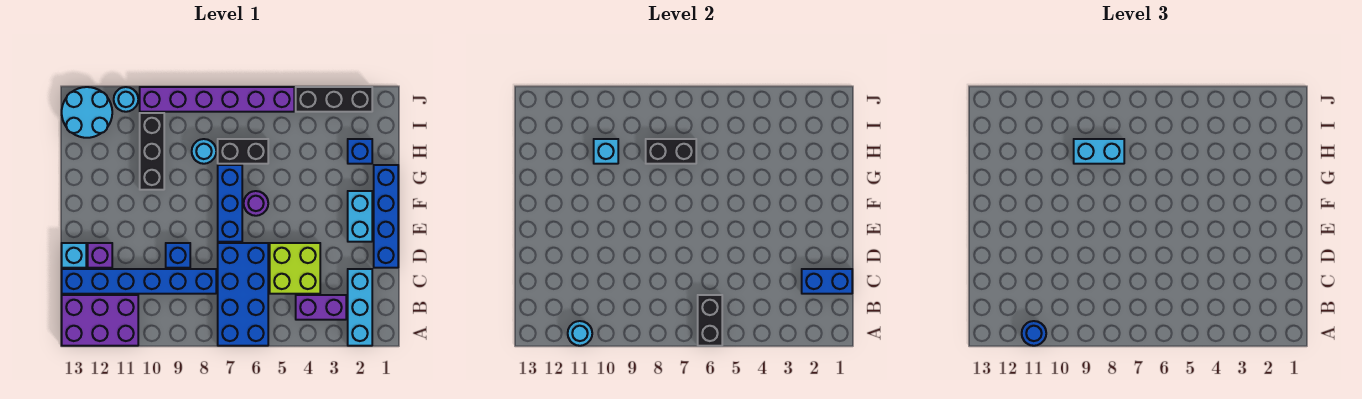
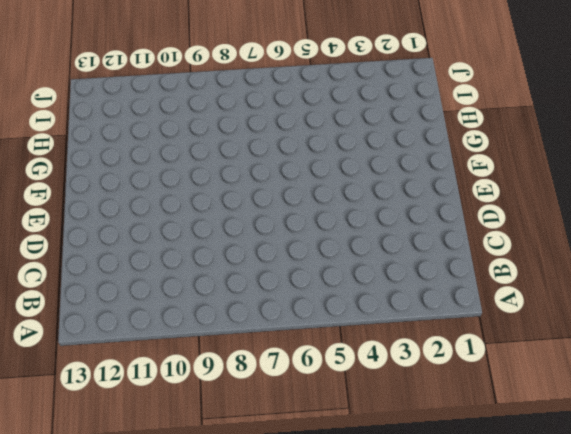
none -> cyan 1x3 brick [348,269,372,346]
none -> blue 2x4 brick [218,243,268,346]
none -> purple 2x3 brick [62,295,138,346]

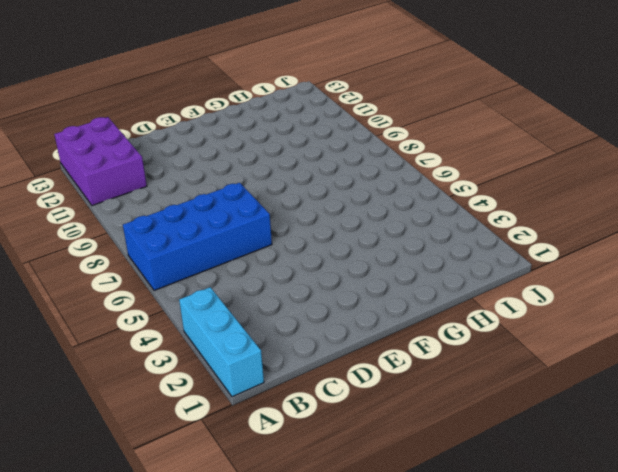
cyan 1x3 brick [179,287,264,397] -> cyan 1x3 brick turned to [348,269,372,346]
none -> purple 1x2 brick [296,295,346,320]
none -> lime 2x2 brick [270,243,320,294]
none -> blue 1x6 brick [62,269,216,294]

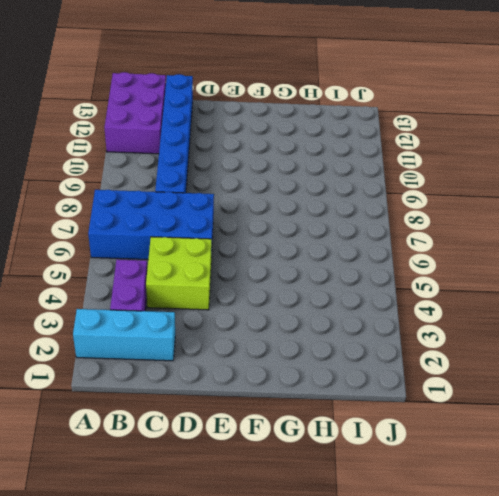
none -> blue 1x4 brick [374,165,398,268]
none -> blue 1x1 brick [166,243,190,268]
none -> purple 1x1 brick [88,243,112,268]

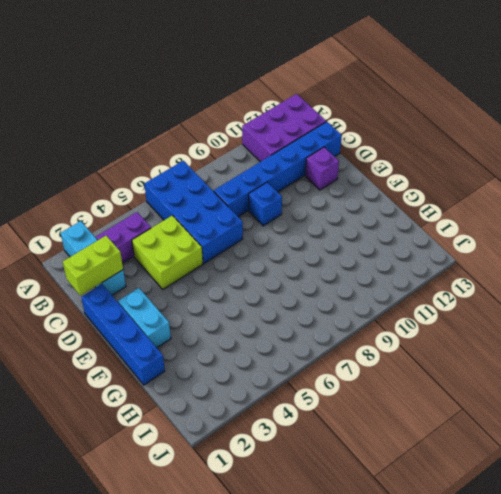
lime 1x2 brick [63,236,123,296] -> blue 1x2 brick [802,269,852,294]
none -> cyan 1x1 brick [62,243,86,268]
none -> blue 1x3 brick [218,165,242,242]
none -> purple 1x1 round brick [244,191,268,216]

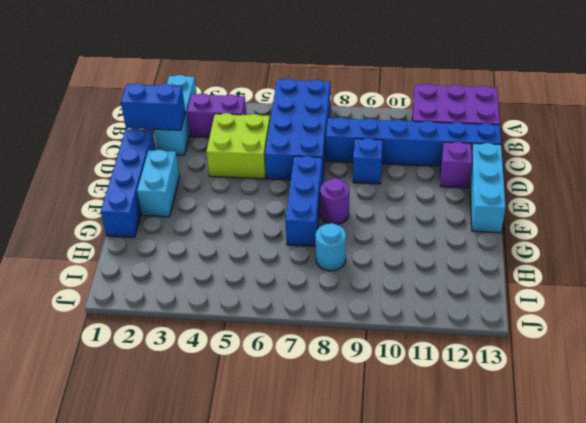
cyan 1x3 brick [470,143,506,233] -> cyan 1x1 brick [62,243,86,268]
purple 1x1 round brick [320,178,349,224] -> purple 1x1 round brick moved to [244,191,268,216]
none -> black 1x3 brick [140,113,164,190]
none -> blue 1x1 brick [348,139,372,164]
none -> black 1x2 brick [218,139,268,164]

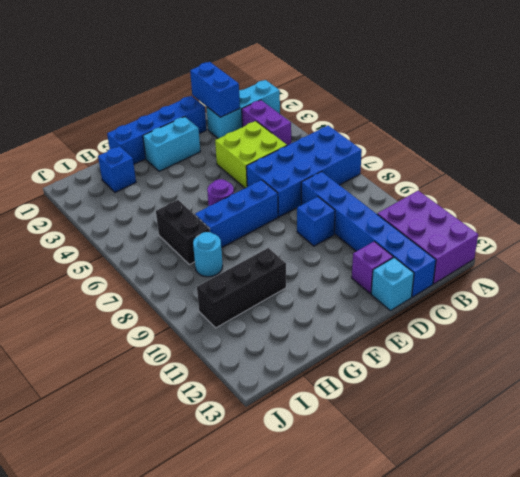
none -> cyan 2x2 round brick [62,87,112,138]
none -> black 1x3 brick [296,87,372,112]
none -> purple 1x6 brick [140,87,294,112]

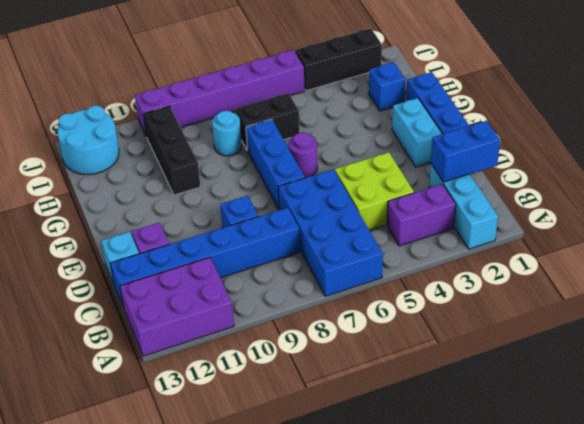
none -> cyan 1x1 round brick [114,87,138,112]
none -> black 1x2 brick [698,295,722,346]
none -> cyan 1x1 round brick [568,321,592,346]

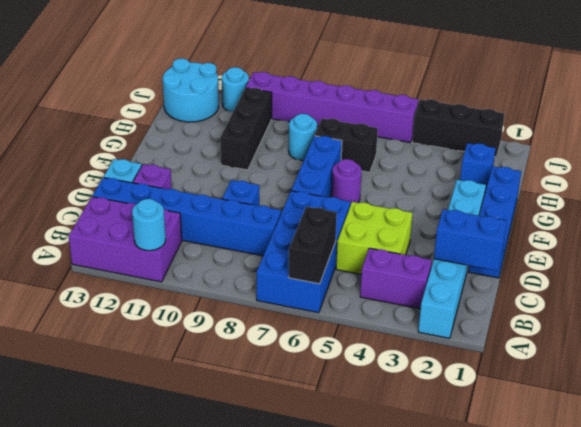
none -> black 1x2 brick [646,139,696,164]
none -> cyan 1x1 brick [594,139,618,164]
none -> blue 1x1 round brick [1022,321,1046,346]

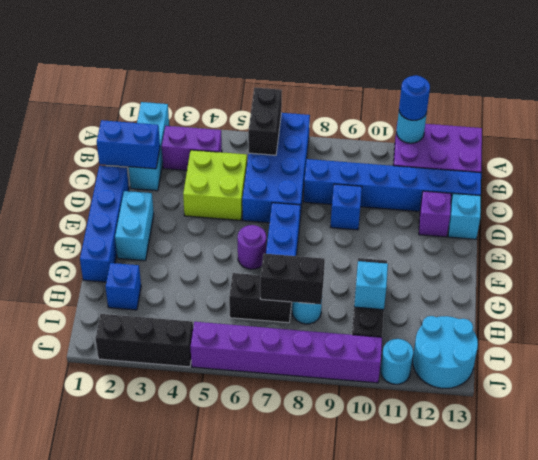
none -> cyan 1x2 brick [1074,139,1124,164]

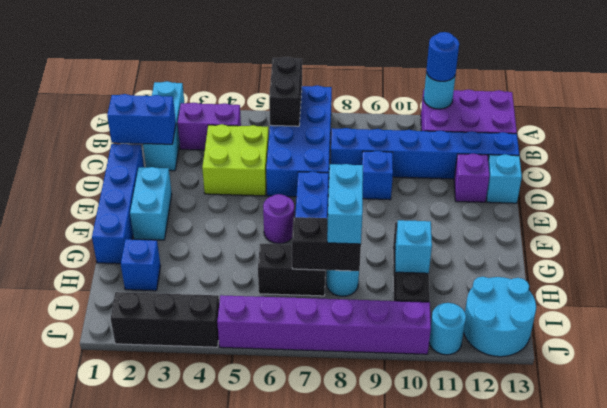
cyan 1x2 brick [327,164,363,244] -> cyan 1x2 brick turned to [1074,139,1124,164]

